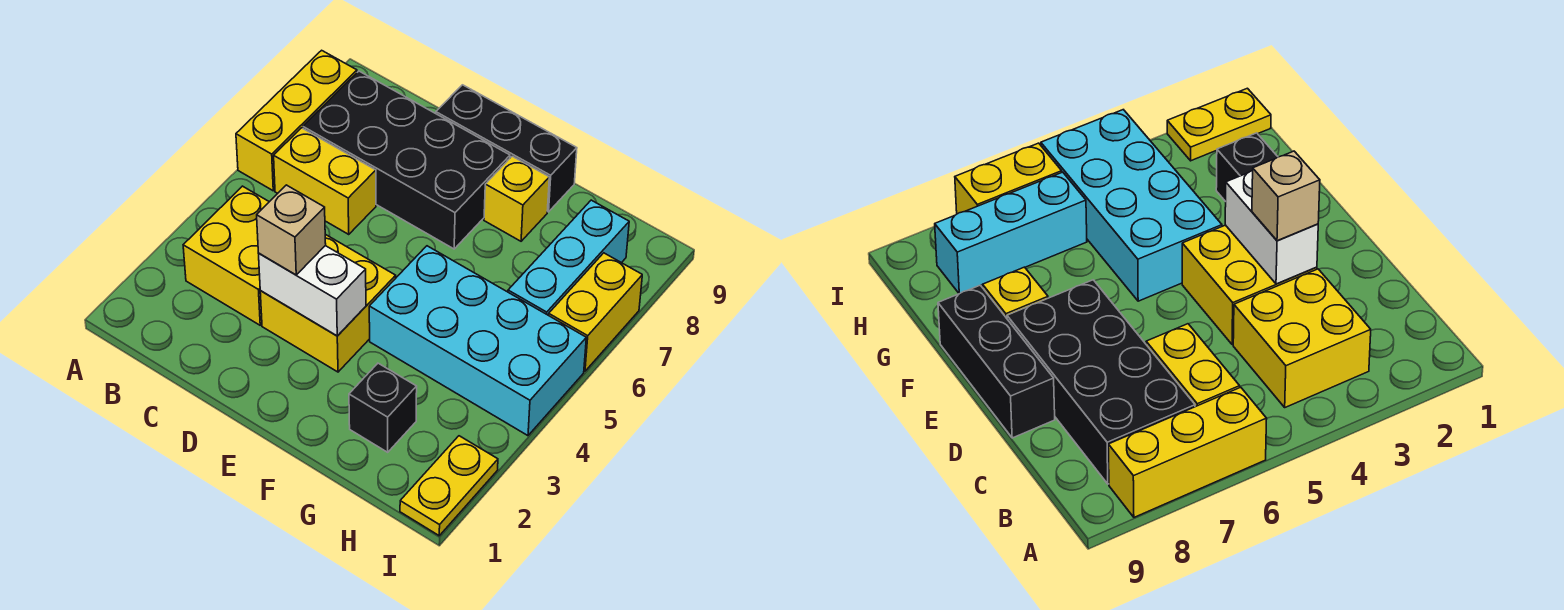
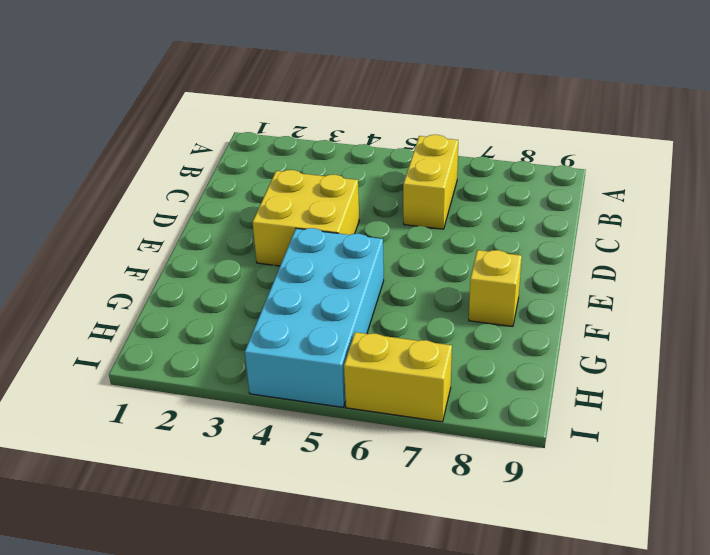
none -> yellow 1x3 brick [236,50,357,191]
none -> yellow 2x2 brick [183,186,269,325]
none -> black 2x4 brick [303,71,510,249]

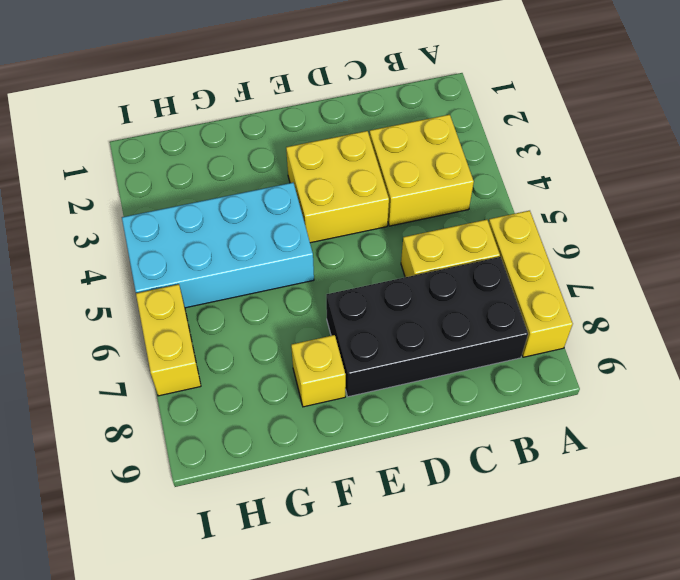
none -> black 1x3 brick [436,85,577,212]
none -> black 1x1 brick [349,363,417,452]
none -> cyan 1x3 brick [508,200,629,315]

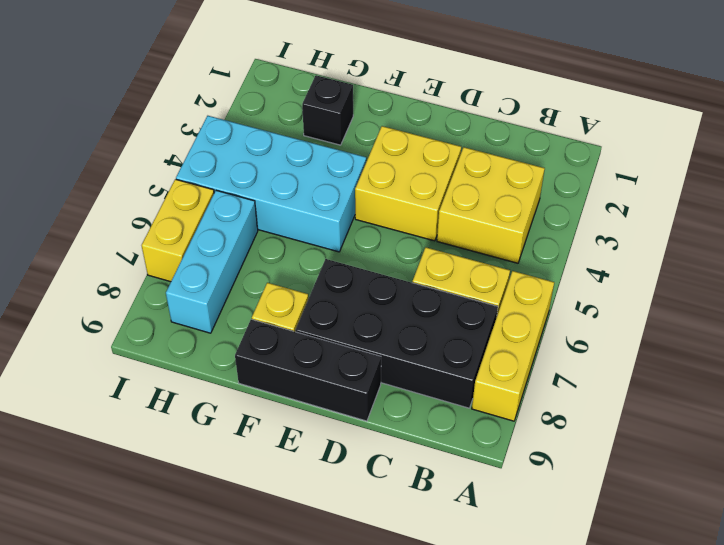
none -> yellow 1x2 plate [400,436,498,536]
none -> white 1x2 brick [259,246,366,336]
none -> tan 1x1 brick [257,185,326,275]

